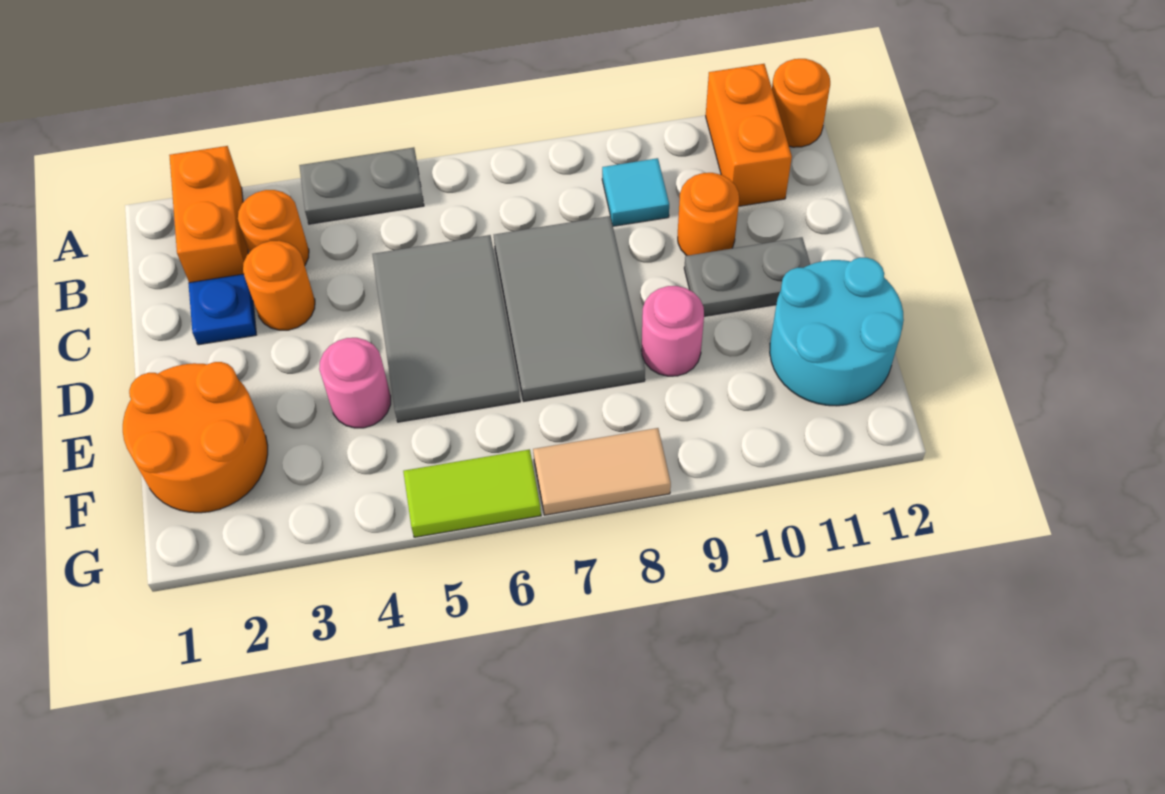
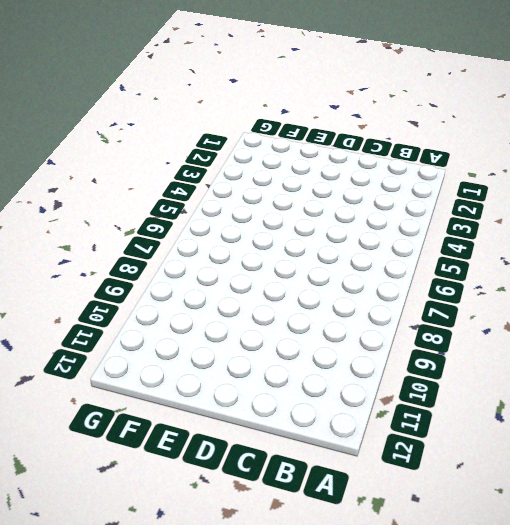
none -> orange 1x2 brick [169,146,248,283]
none -> grey 1x2 plate [299,147,424,224]
none -> orange 1x2 brick [706,64,792,206]

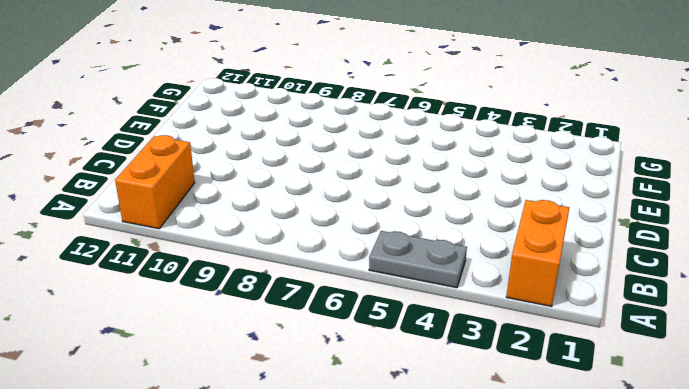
none -> orange 1x1 round brick [772,59,830,147]
none -> orange 1x1 round brick [238,190,309,265]
none -> cyan 1x1 tile [602,158,669,226]

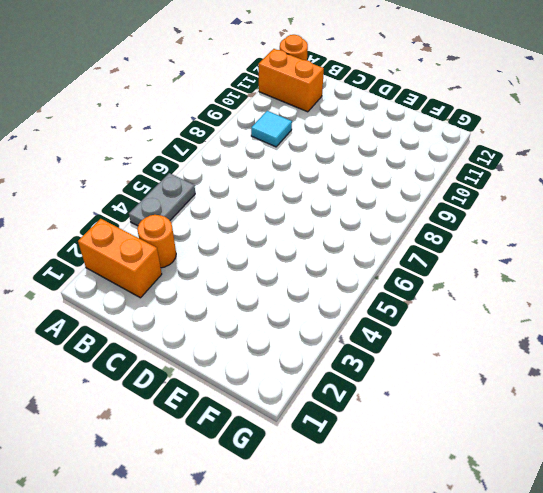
none -> blue 1x1 plate [188,274,256,345]
none -> orange 1x1 round brick [243,241,315,330]
none -> grey 2x3 tile [372,235,520,422]

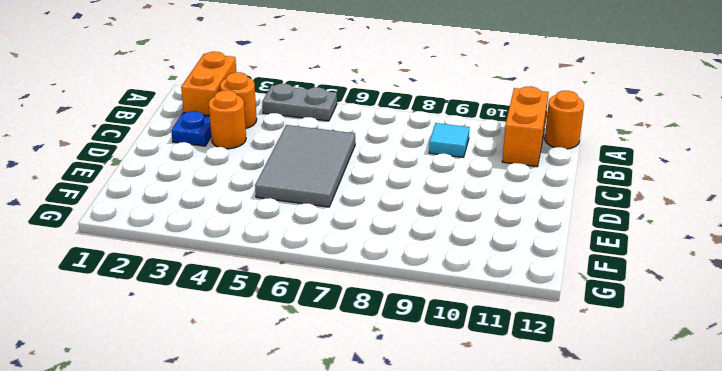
none -> grey 2x3 tile [494,216,645,401]
none -> orange 1x1 round brick [678,173,739,256]
none -> grey 1x2 plate [684,237,810,316]

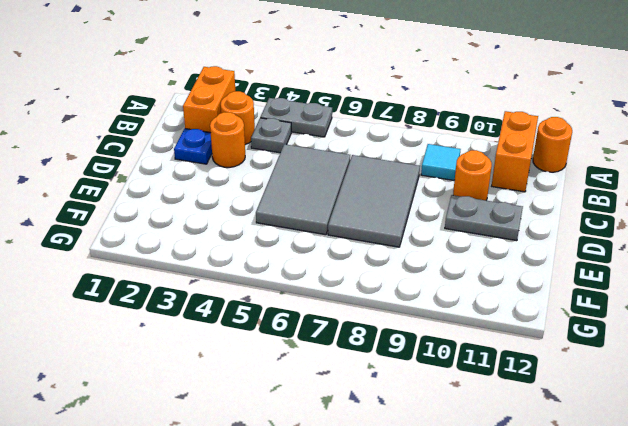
grey 1x1 plate [251,118,291,153] -> none
none -> orange 2x2 round brick [123,362,268,513]
none -> pink 1x1 round brick [319,338,391,428]
none -> pink 1x1 round brick [642,286,704,376]

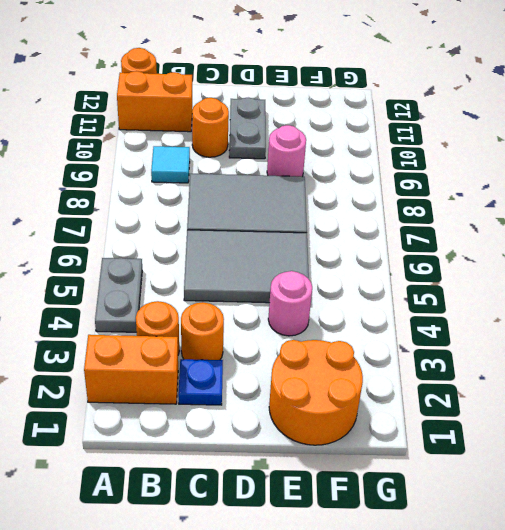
none -> cyan 2x2 round brick [770,258,904,406]
none -> lime 1x2 tile [403,449,541,537]
none -> tan 1x2 tile [533,428,671,515]

